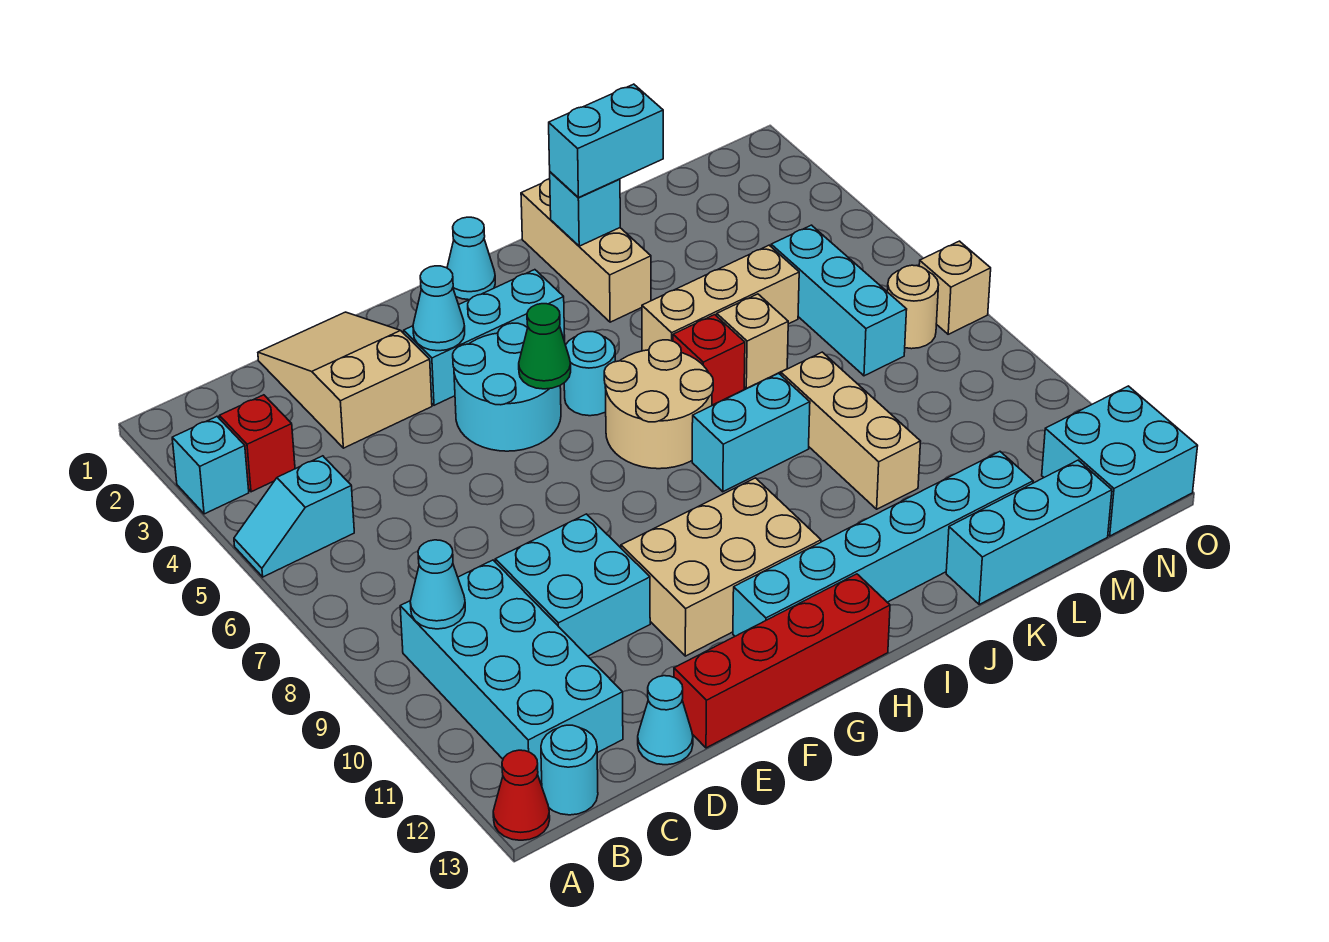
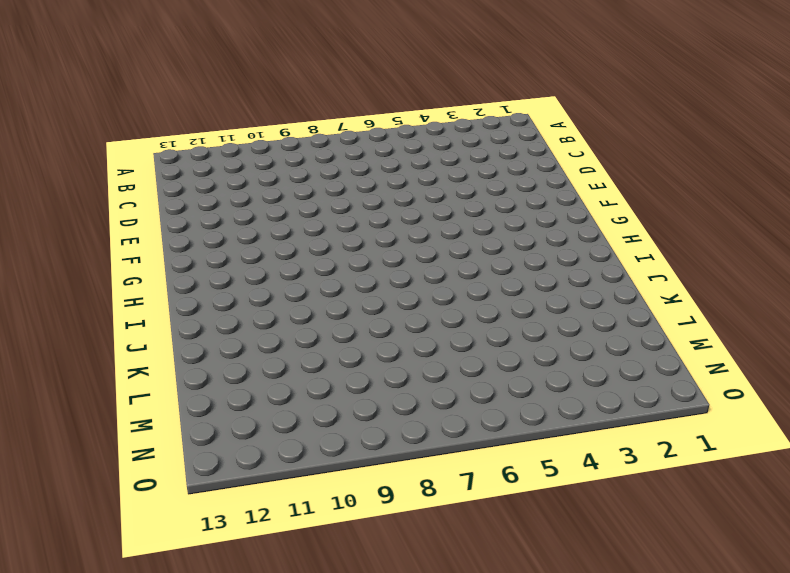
none -> cyan 1x1 brick [172,417,249,514]
none -> cyan 1x2 slope [234,456,354,577]
none -> red 1x1 cone [493,750,550,840]
none -> red 1x1 brick [219,395,295,492]

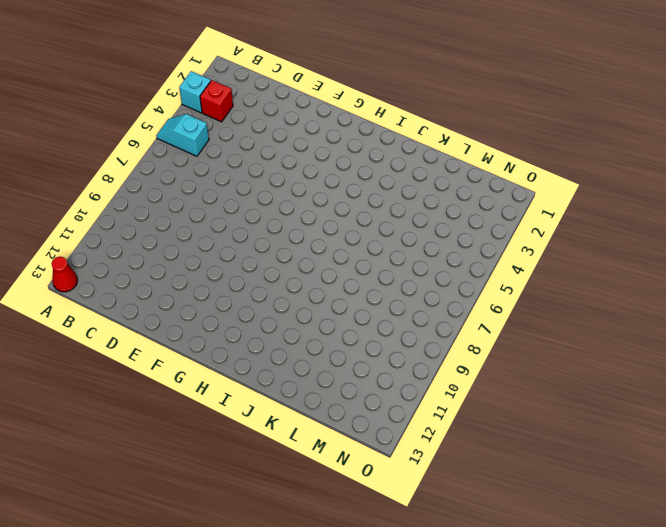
none -> cyan 2x4 brick [400,560,623,782]
none -> cyan 1x1 round brick [541,725,598,815]
none -> tan 2x3 slope [258,312,432,448]
none -> cyan 2x2 brick [495,514,650,656]

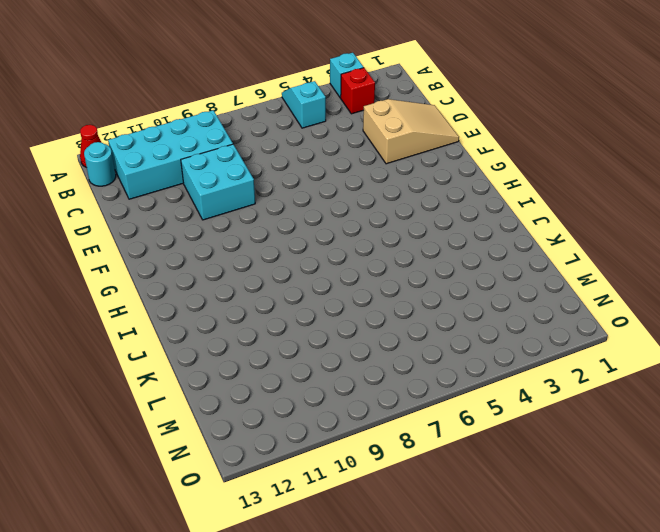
none -> cyan 1x1 cone [638,676,693,765]
none -> red 1x4 brick [674,574,890,748]
none -> cyan 1x3 brick [404,270,565,405]
none -> cyan 2x2 round brick [453,323,561,451]

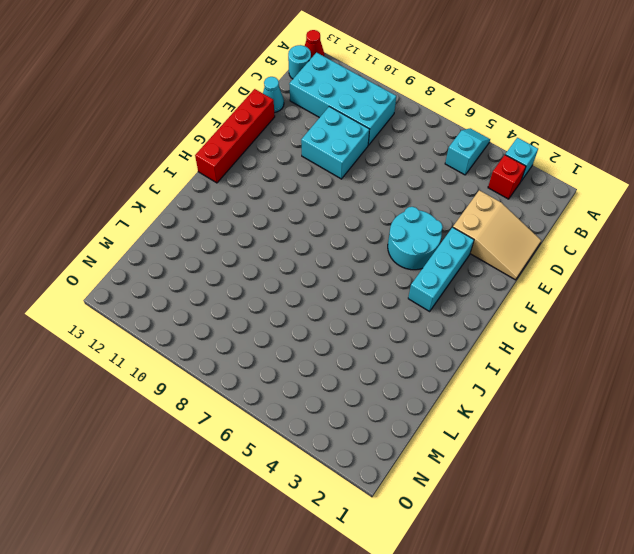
none -> tan 2x3 brick [621,478,821,656]
none -> cyan 1x6 brick [733,452,1033,636]
none -> cyan 1x1 cone [447,217,495,300]
none -> cyan 1x1 round brick [564,332,615,416]

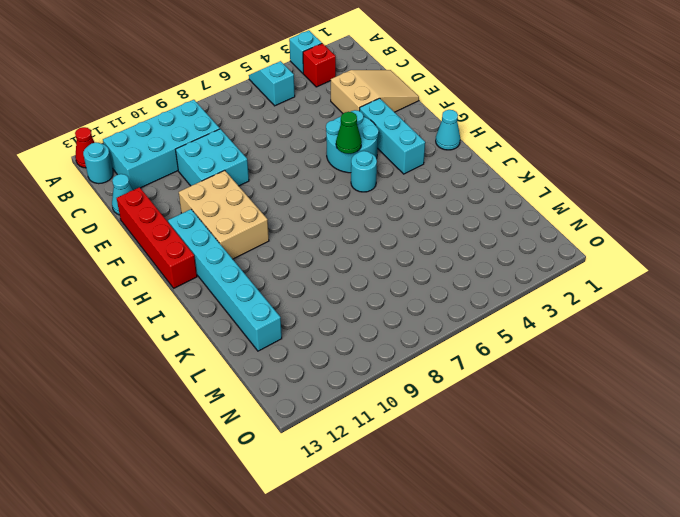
none -> tan 2x2 round brick [604,340,713,469]
none -> cyan 1x2 brick [692,373,810,492]
none -> tan 1x3 brick [521,179,651,322]
none -> tan 1x3 brick [642,245,799,351]

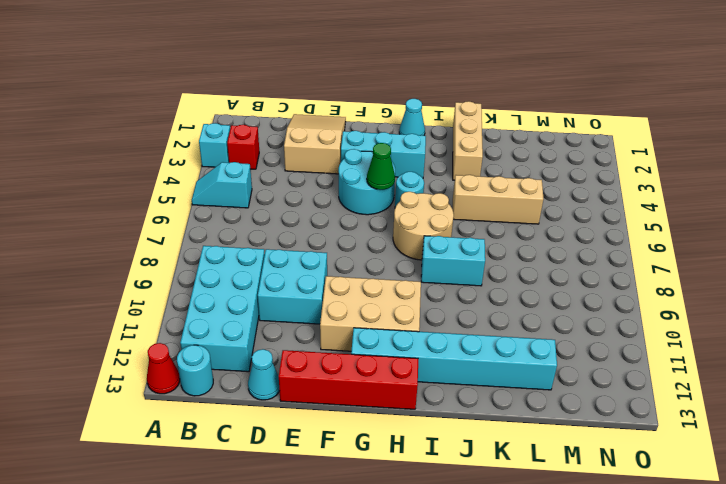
none -> red 1x1 brick [673,315,745,405]
none -> tan 1x1 brick [717,294,788,388]
none -> tan 1x3 brick [781,352,921,509]
none -> cyan 1x3 brick [946,460,1112,604]

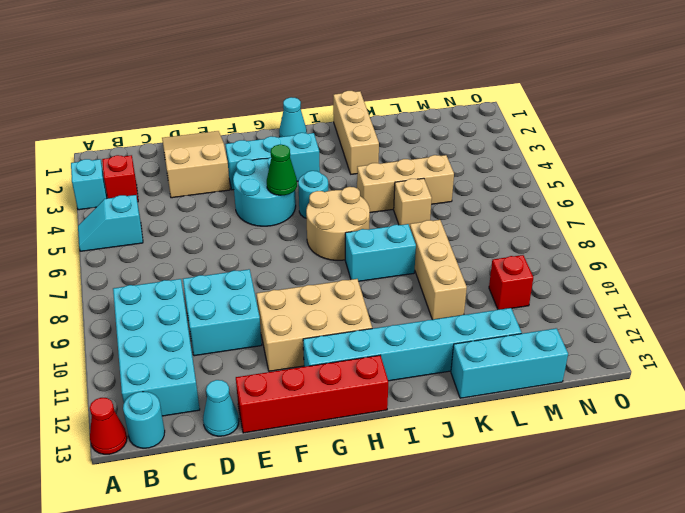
red 1x1 brick [489,255,533,310] -> red 1x1 brick moved to [673,315,745,405]
none -> cyan 1x3 brick [771,225,907,376]
none -> tan 1x1 round brick [887,265,939,349]
none -> cyan 2x2 brick [1042,386,1197,536]
none -> tan 1x1 brick [919,241,991,334]

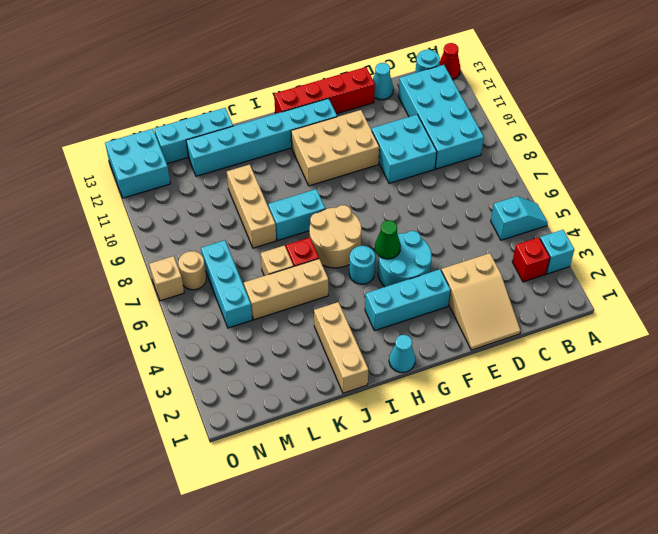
none -> cyan 1x1 cone [410,540,465,629]
none -> cyan 1x1 cone [413,266,465,351]
none -> cyan 1x1 brick [550,172,620,246]
none -> cyan 1x2 brick [549,84,663,198]

